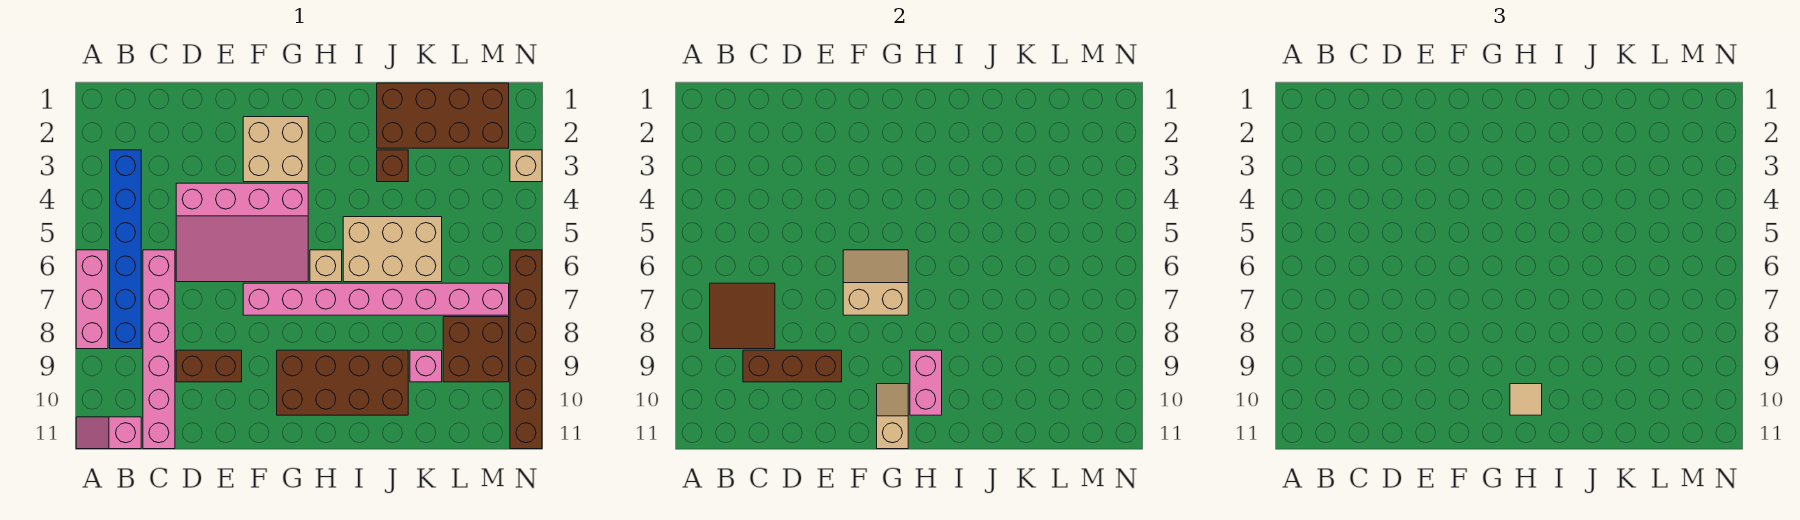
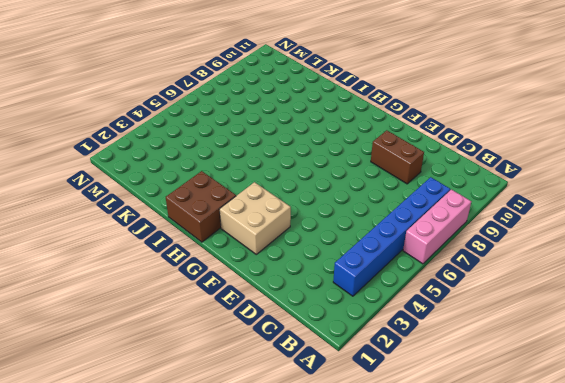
brown 2x2 brick [166,171,236,242] -> brown 2x2 brick moved to [443,317,509,382]
none -> pink 1x2 slope [76,417,141,449]
none -> pink 1x6 brick [143,250,175,449]
none -> pink 3x4 slope [176,183,308,282]

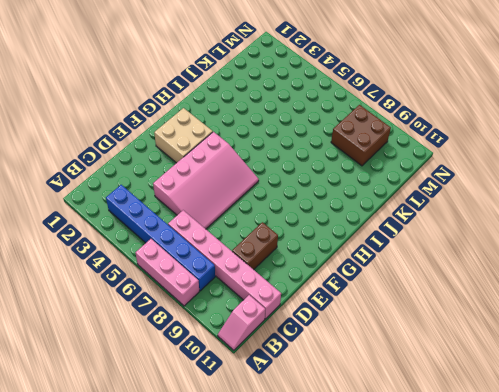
none -> pink 1x8 brick [243,283,509,315]
none -> brown 2x4 brick [277,350,408,415]
none -> tan 1x1 brick [310,250,342,282]

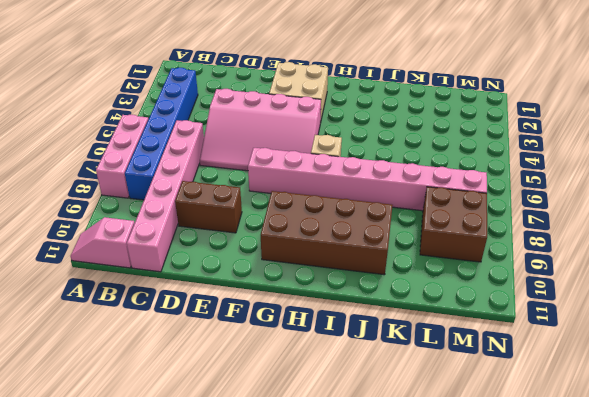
none -> tan 2x3 brick [343,217,442,282]
none -> brown 2x4 brick [377,83,509,148]
none -> brown 1x1 brick [377,150,408,182]

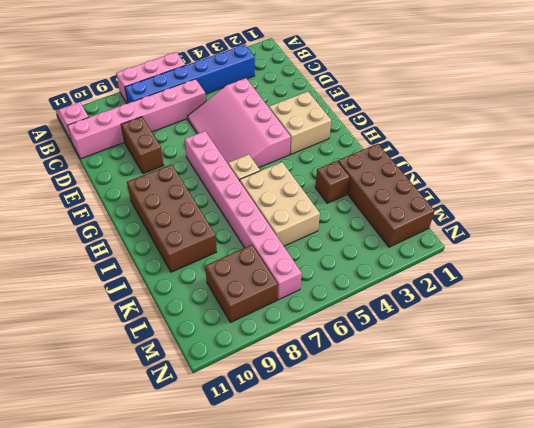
none -> pink 1x1 brick [410,350,442,382]
none -> tan 1x1 brick [510,150,542,182]
none -> brown 1x6 brick [510,250,542,449]

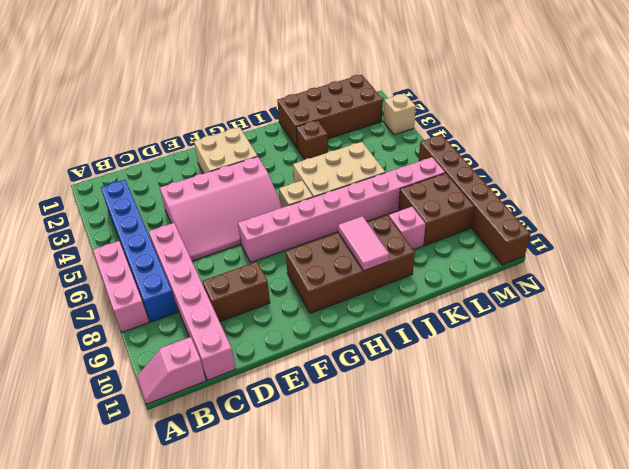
pink 1x2 tile [338,216,389,271] -> none
none -> brown 2x2 tile [710,283,775,349]
none -> brown 1x3 brick [743,350,842,382]
none -> tan 2x2 slope [843,250,908,315]

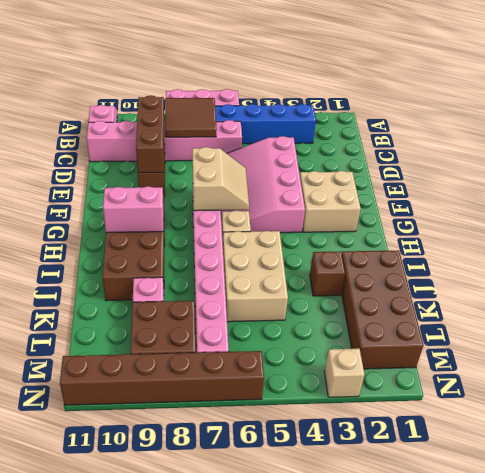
none -> tan 1x2 slope [877,384,908,449]
none -> tan 1x1 tile [1510,384,1542,415]

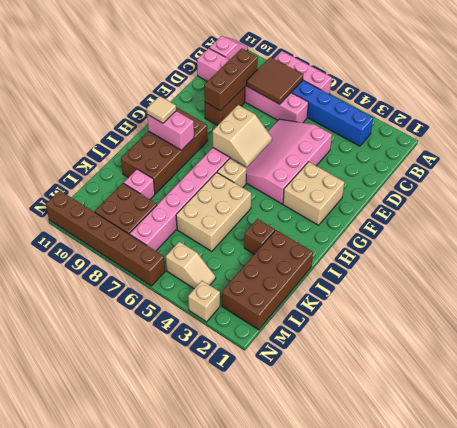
tan 1x2 slope [166,242,216,289] -> tan 1x2 slope moved to [877,384,908,449]

